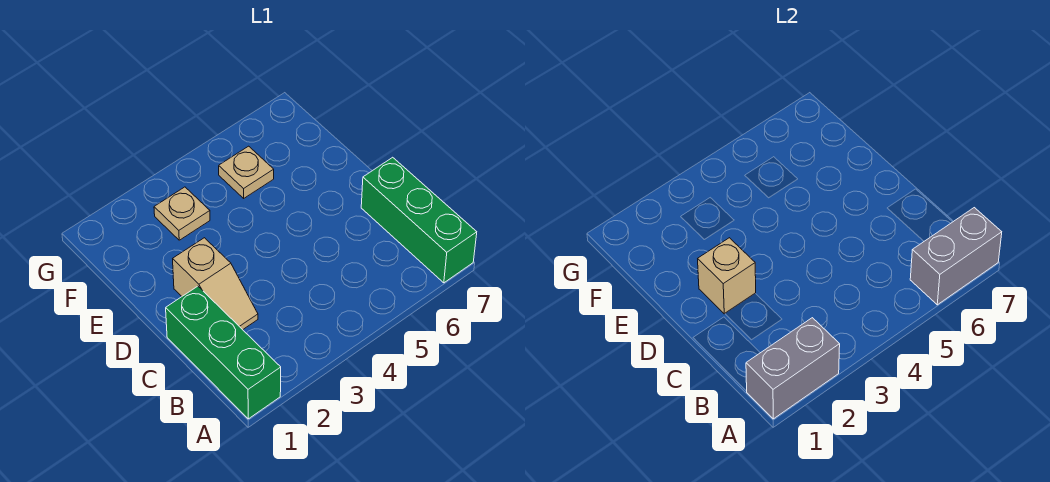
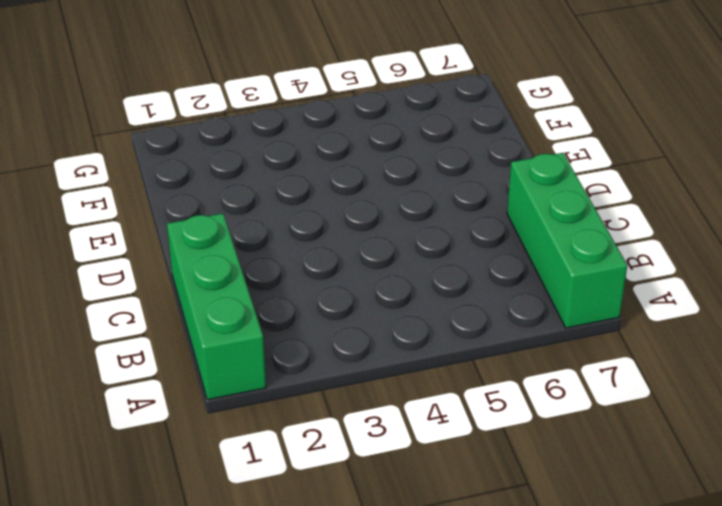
none -> tan 1x2 slope [173,238,258,330]
none -> tan 1x1 plate [154,187,210,240]

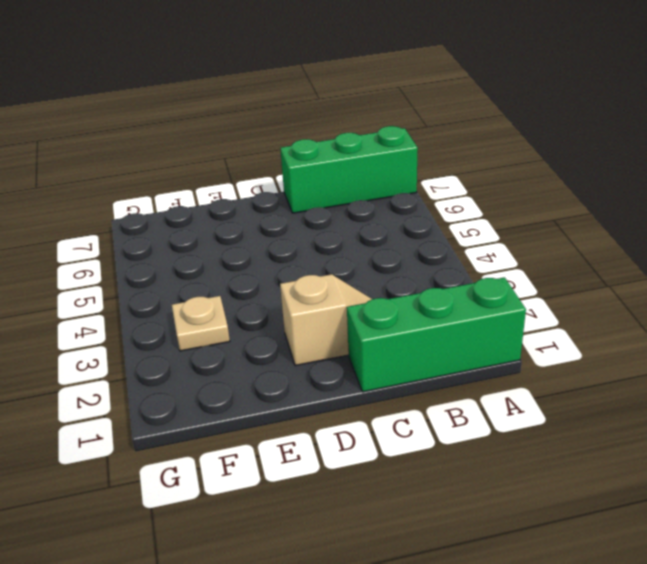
none -> tan 1x1 plate [219,146,274,198]
none -> grey 1x2 brick [746,318,840,419]

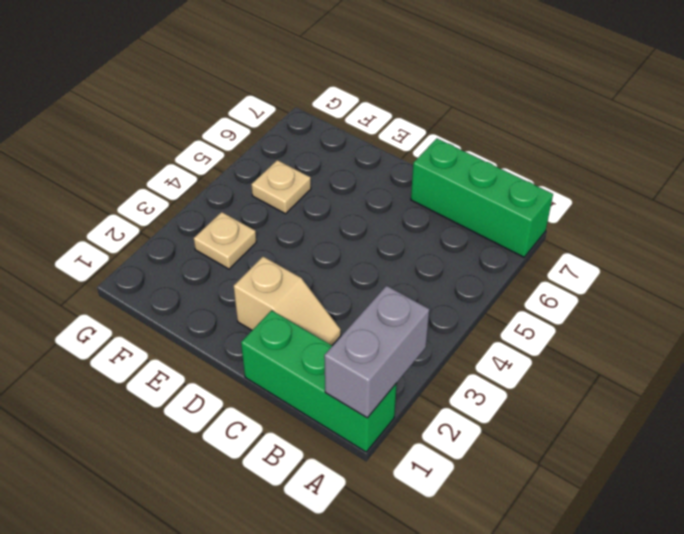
none -> grey 1x2 brick [910,208,1002,305]
none -> tan 1x1 brick [698,238,756,314]

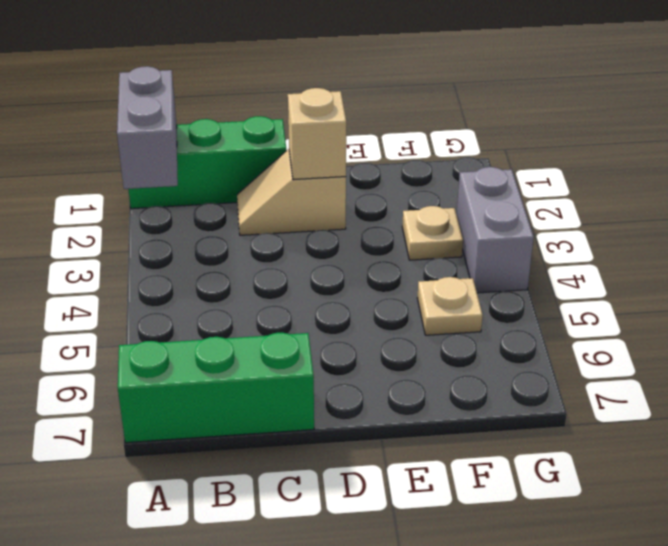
grey 1x2 brick [457,167,534,293] -> grey 1x2 brick moved to [910,208,1002,305]

